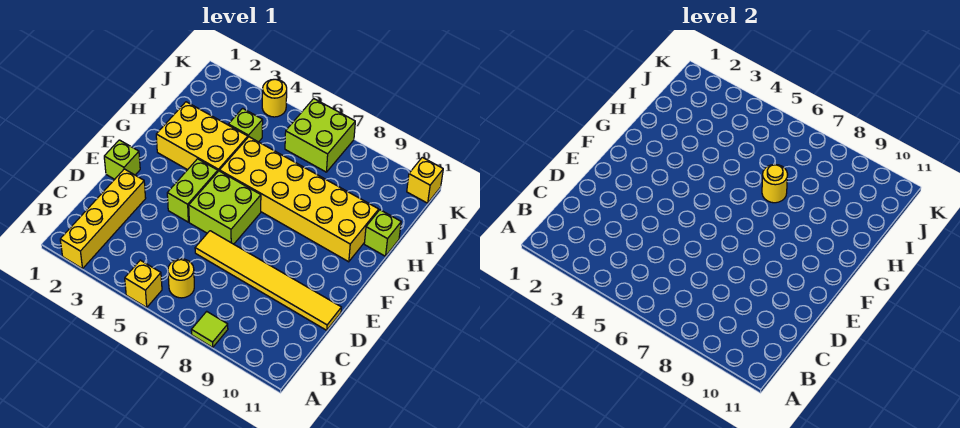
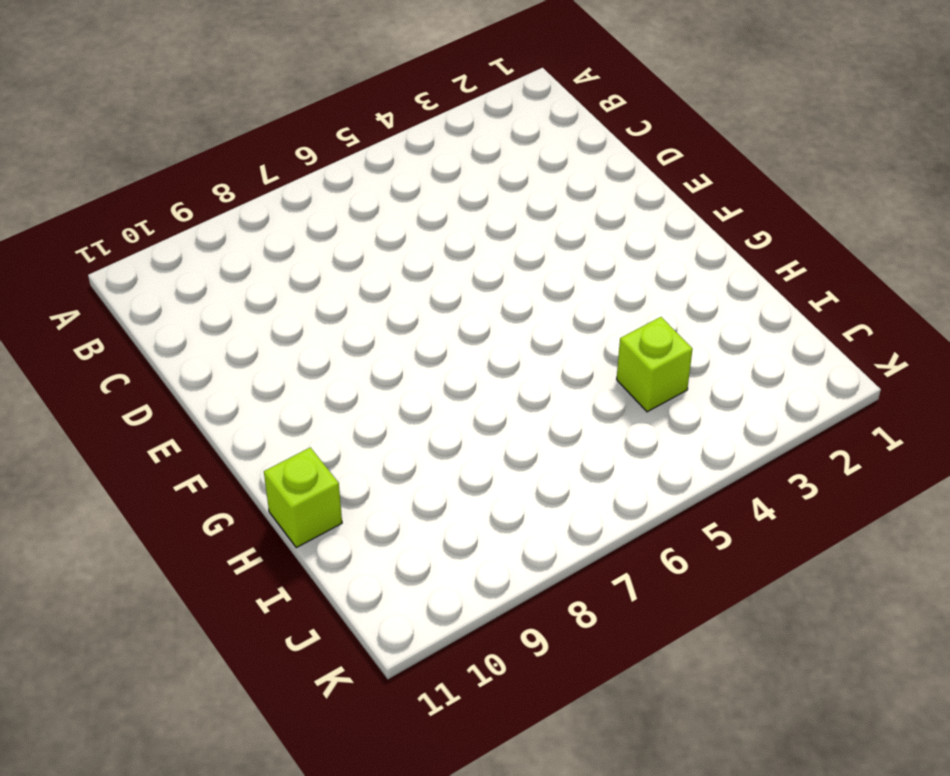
none -> yellow 1x4 brick [60,169,146,269]
none -> yellow 1x1 brick [125,260,162,307]
none -> lime 1x1 tile [191,311,228,347]

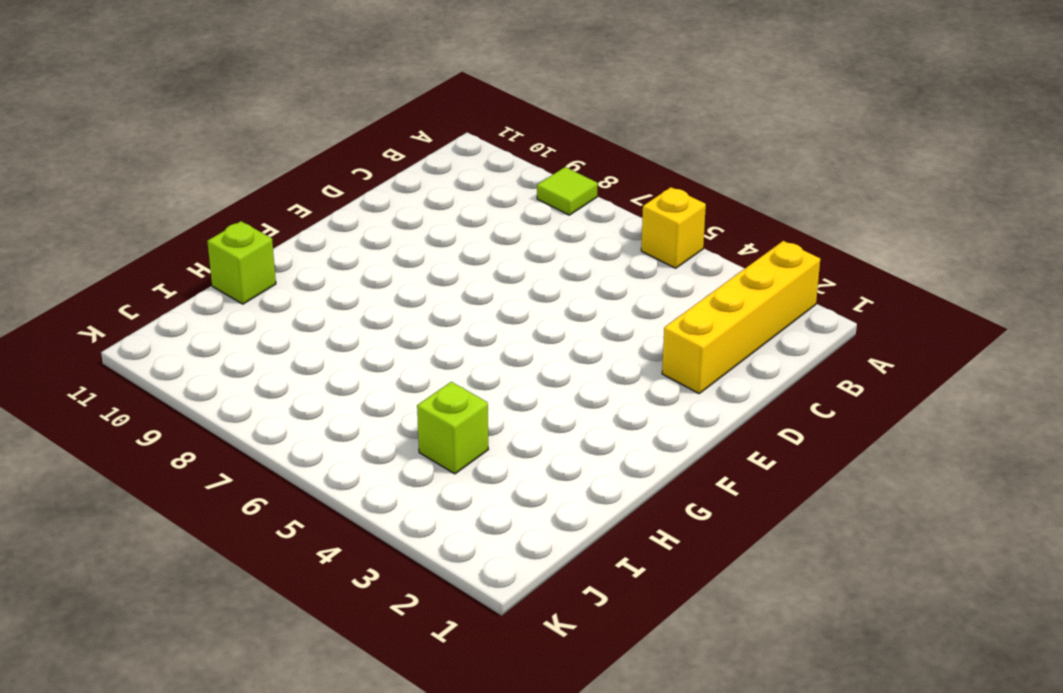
none -> yellow 1x1 round brick [168,259,194,298]
none -> yellow 1x6 tile [195,231,341,330]
none -> lime 1x1 brick [104,140,140,179]

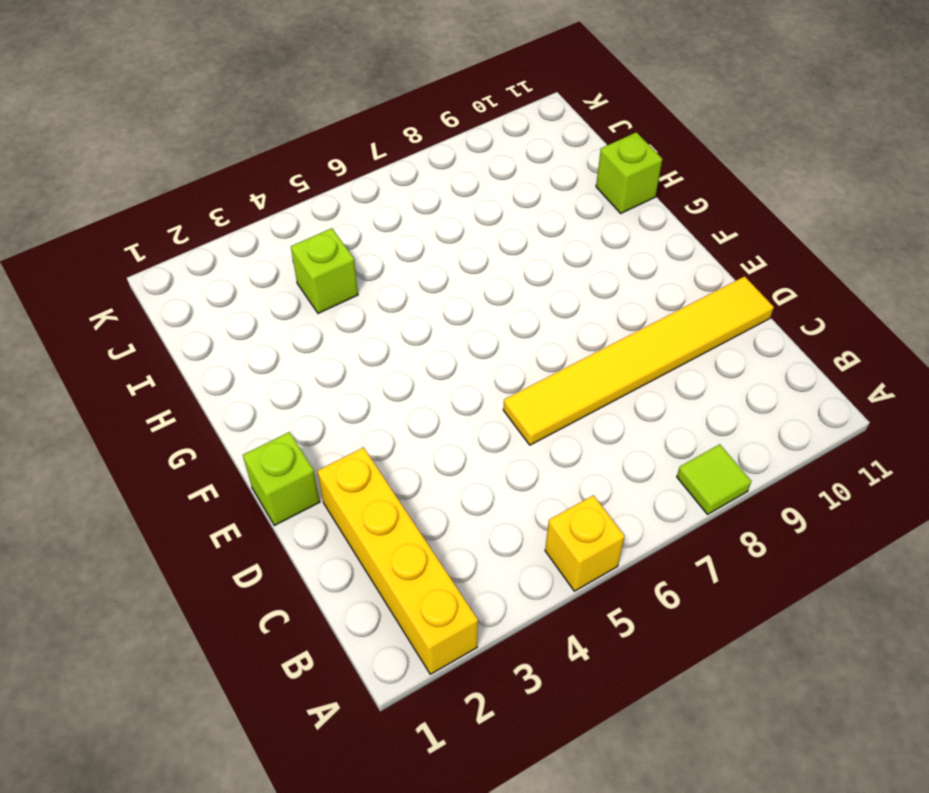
none -> yellow 1x1 round brick [168,259,194,298]
none -> lime 1x2 brick [167,159,218,222]
none -> lime 2x2 brick [189,171,261,244]

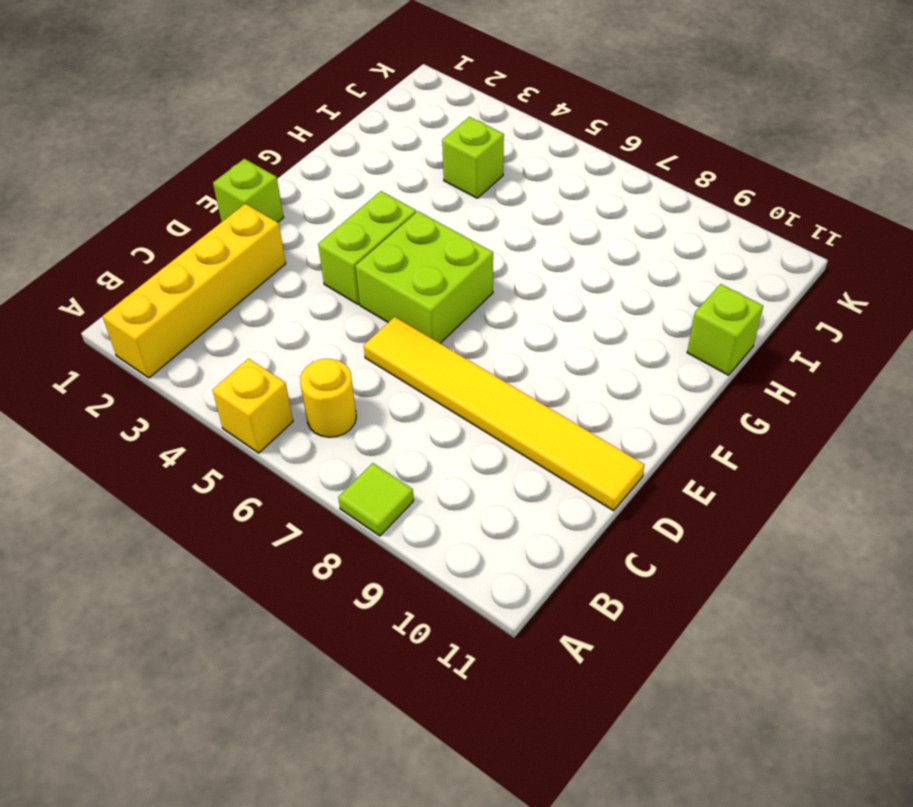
none -> yellow 2x3 brick [156,102,248,171]
none -> yellow 2x6 brick [220,137,379,262]
none -> lime 2x2 brick [285,99,355,172]

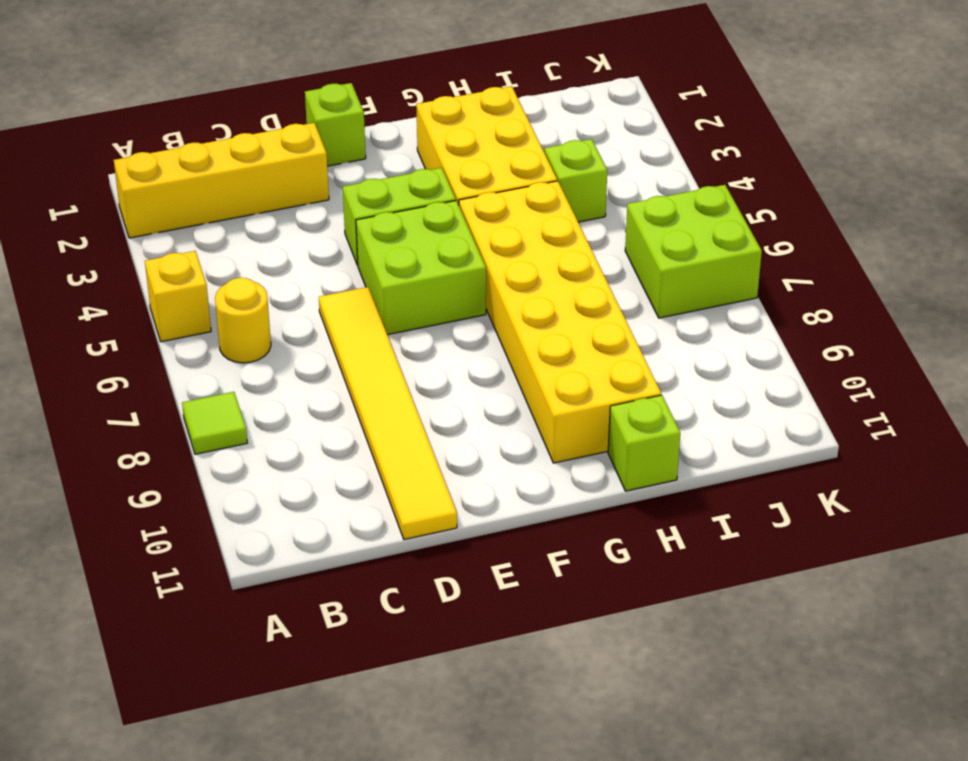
none -> yellow 1x1 round brick [262,79,287,117]
none -> yellow 1x1 brick [407,157,443,203]
none -> yellow 1x1 round brick [762,164,788,203]

